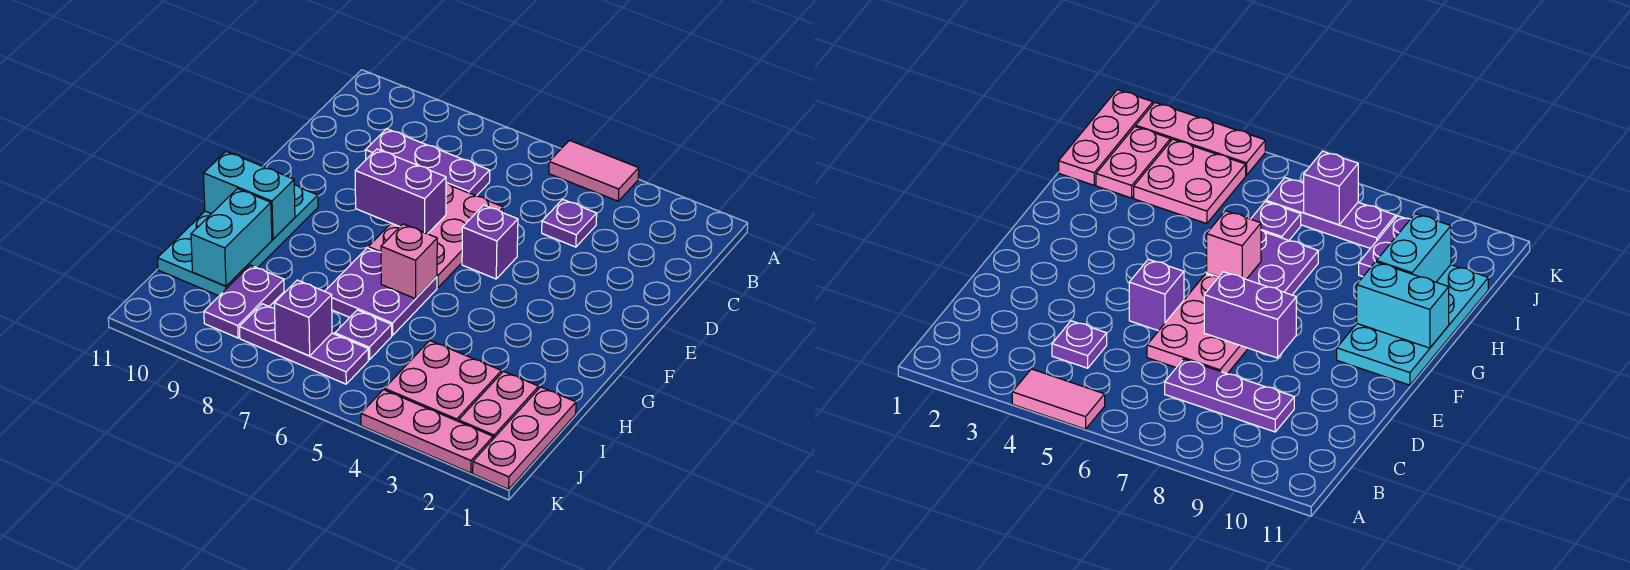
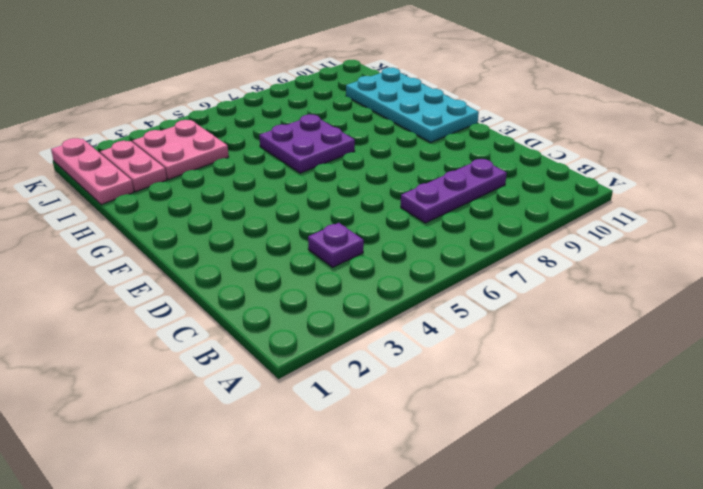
none -> pink 1x2 tile [549,140,639,201]
none -> pink 2x3 plate [368,183,503,288]
none -> purple 1x1 brick [462,205,518,279]

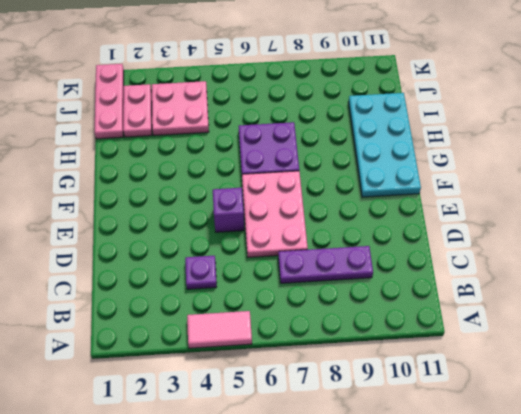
none -> purple 1x1 plate [335,310,392,360]
none -> purple 1x2 plate [204,265,284,338]
none -> purple 1x3 plate [240,304,368,384]

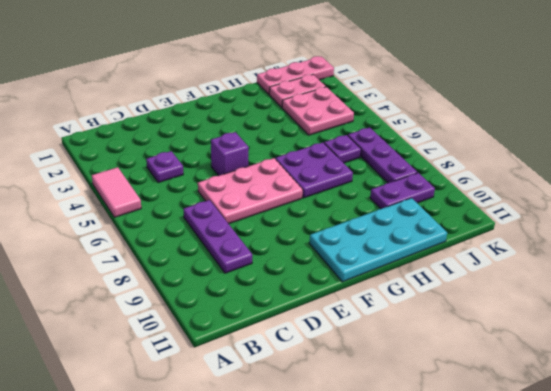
none -> pink 1x3 plate [361,390,493,473]
none -> purple 1x2 brick [355,149,446,234]
none -> pink 1x1 brick [381,224,437,299]

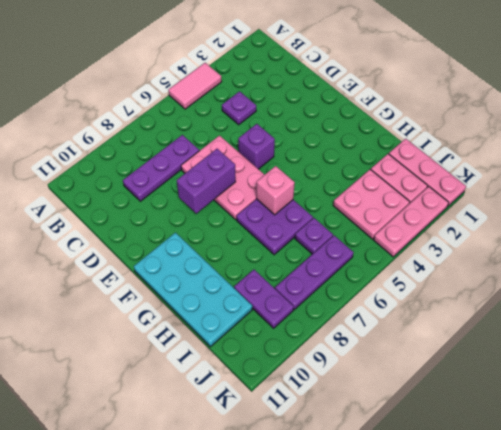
none -> cyan 1x2 brick [204,152,295,239]
none -> cyan 1x2 brick [191,189,272,286]
none -> purple 1x1 brick [274,280,332,356]

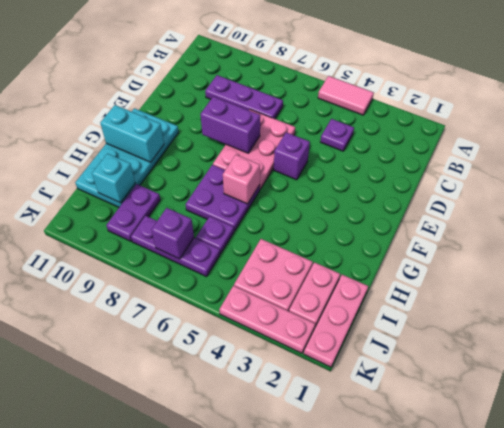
cyan 1x1 brick [92,154,135,203] -> cyan 1x2 brick [191,189,272,286]

